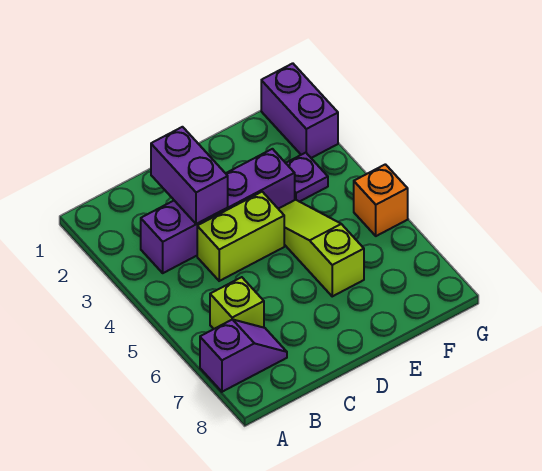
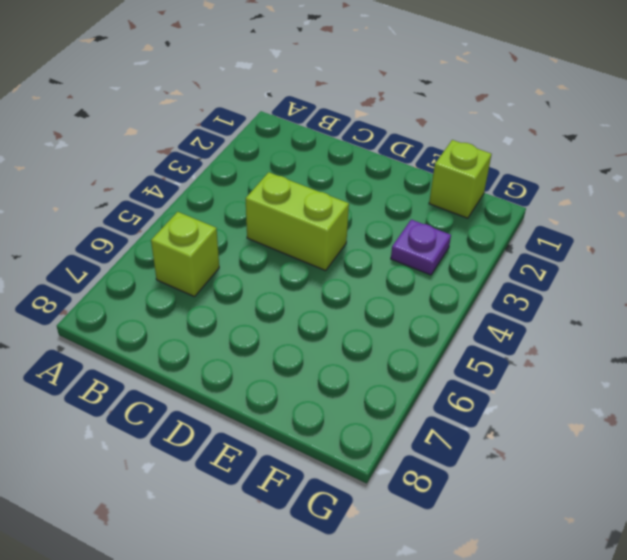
lime 1x1 brick [429,140,492,218] -> none
none -> purple 1x2 slope [200,319,287,392]
none -> purple 1x4 brick [141,149,295,273]

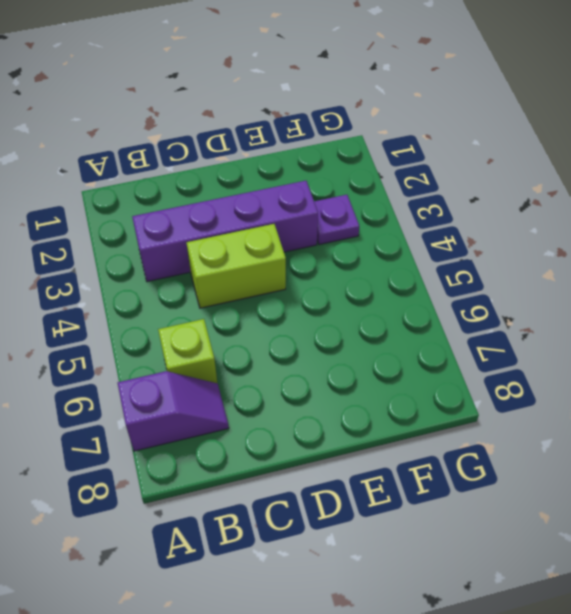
none -> lime 1x3 slope [279,200,364,296]
none -> purple 1x2 brick [261,63,338,158]

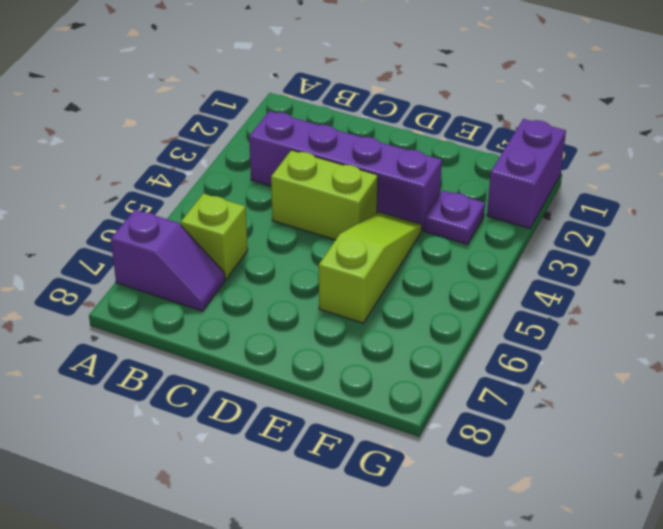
none -> orange 1x1 brick [354,164,408,236]
none -> purple 1x2 brick [151,127,228,224]

